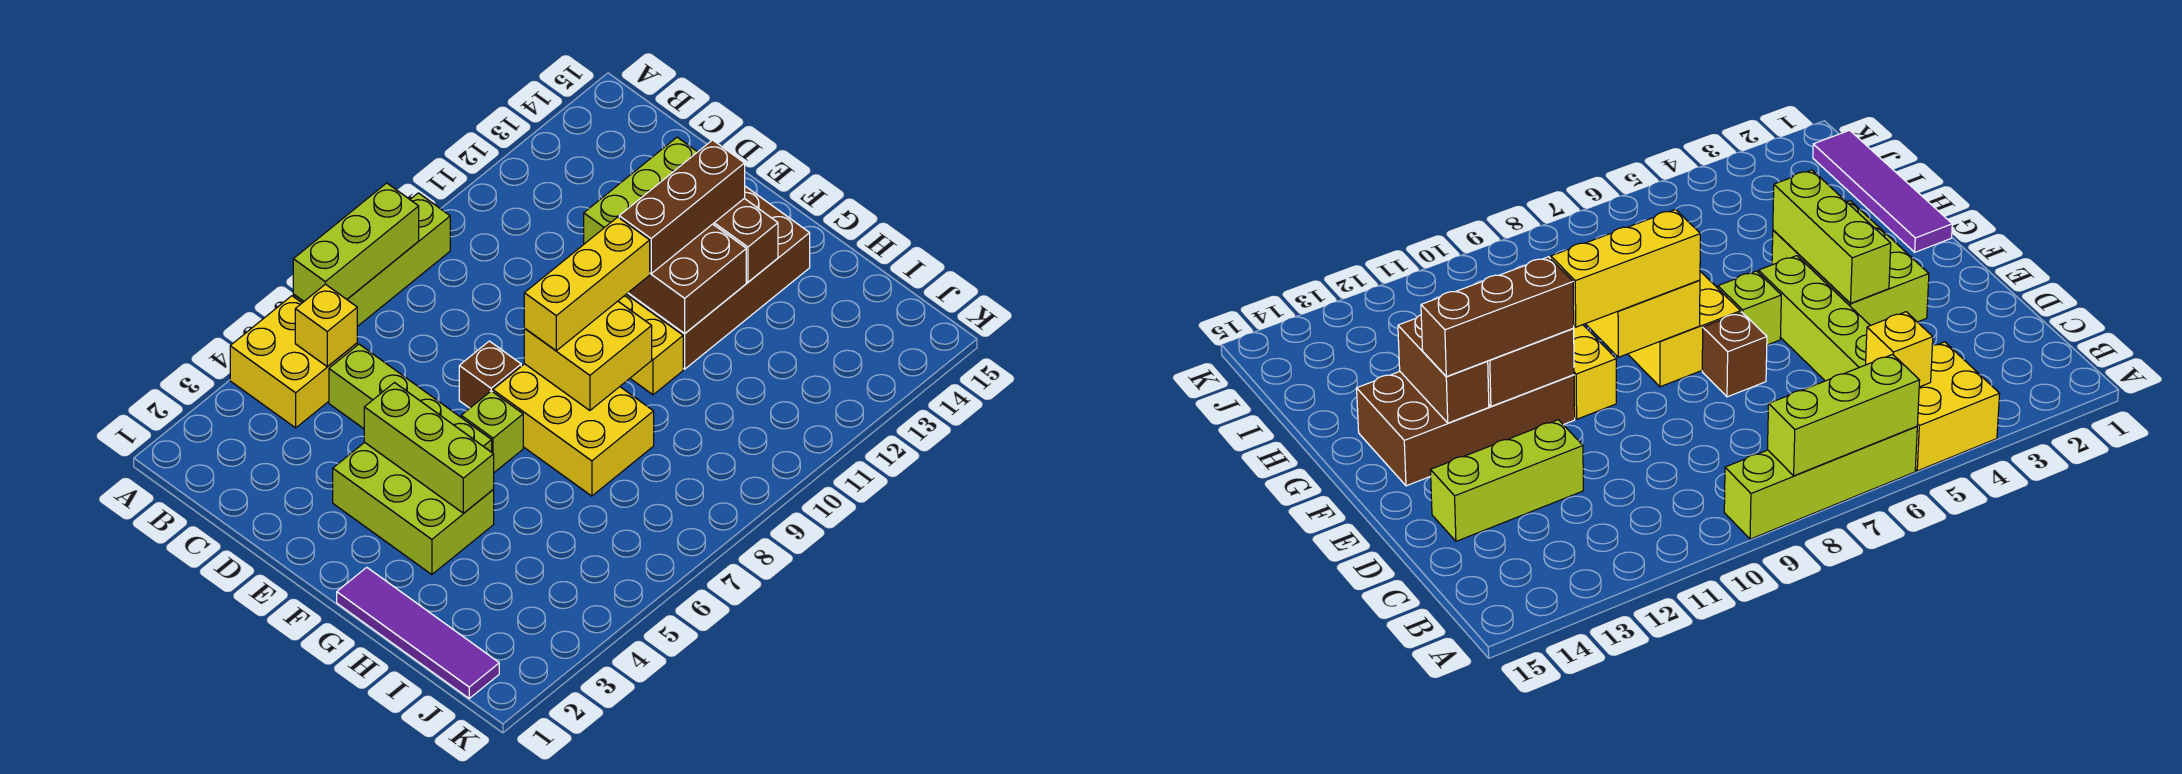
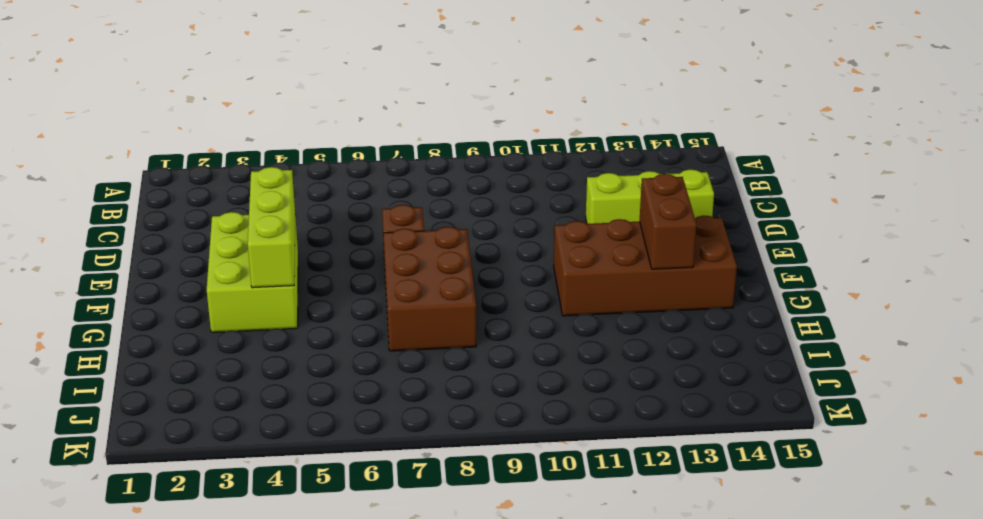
brown 2x3 brick [383,227,476,351] -> yellow 2x3 brick [493,364,654,496]
none -> yellow 2x2 brick [230,296,357,428]
none -> lime 1x4 brick [293,193,450,327]
none -> lime 1x4 brick [329,344,492,452]

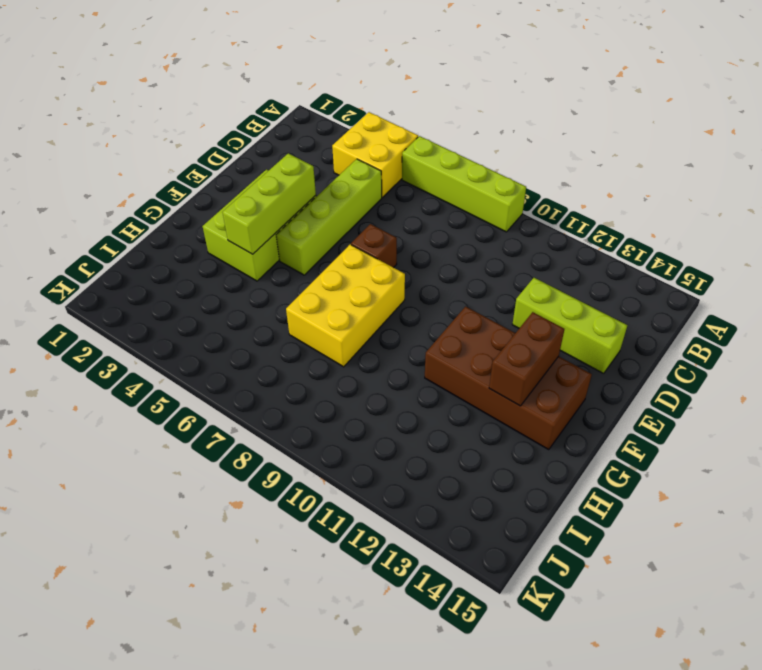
none -> lime 1x1 brick [461,391,523,472]
none -> yellow 1x2 brick [618,294,683,395]
none -> purple 1x4 tile [337,567,499,698]

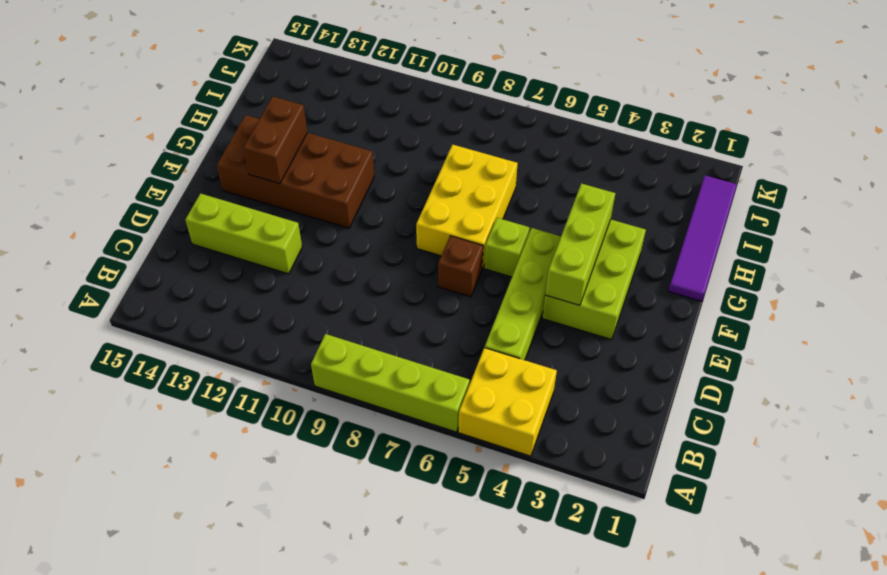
none -> yellow 1x2 brick [618,294,683,395]
none -> lime 1x3 brick [293,183,419,301]
none -> yellow 1x1 brick [295,284,357,367]

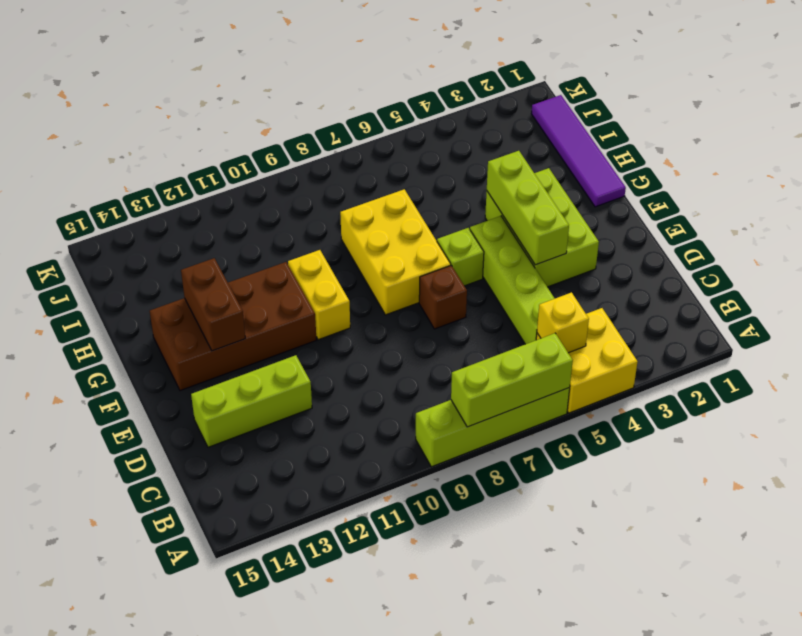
none -> yellow 2x2 brick [524,301,652,411]
none -> brown 2x2 brick [628,224,746,334]
none -> yellow 1x3 brick [524,217,650,351]

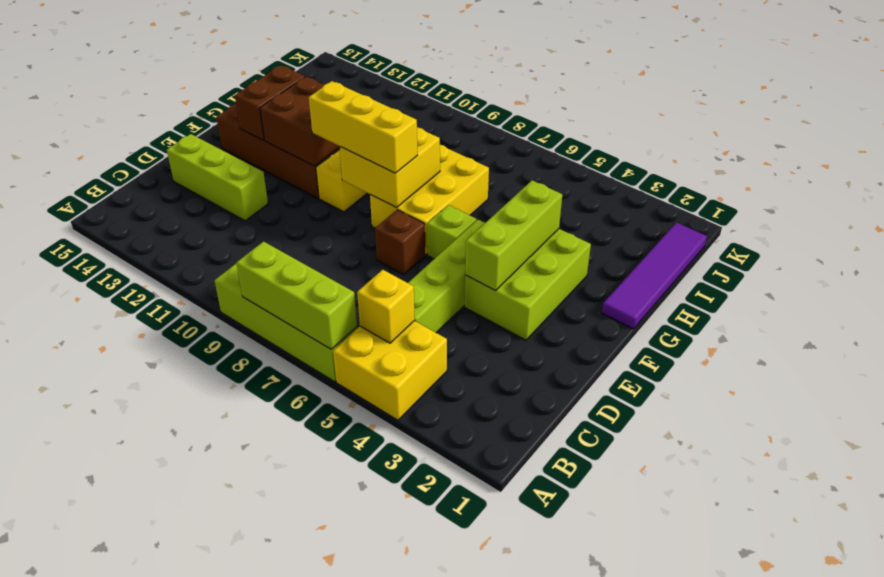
none -> brown 1x3 brick [619,140,745,274]

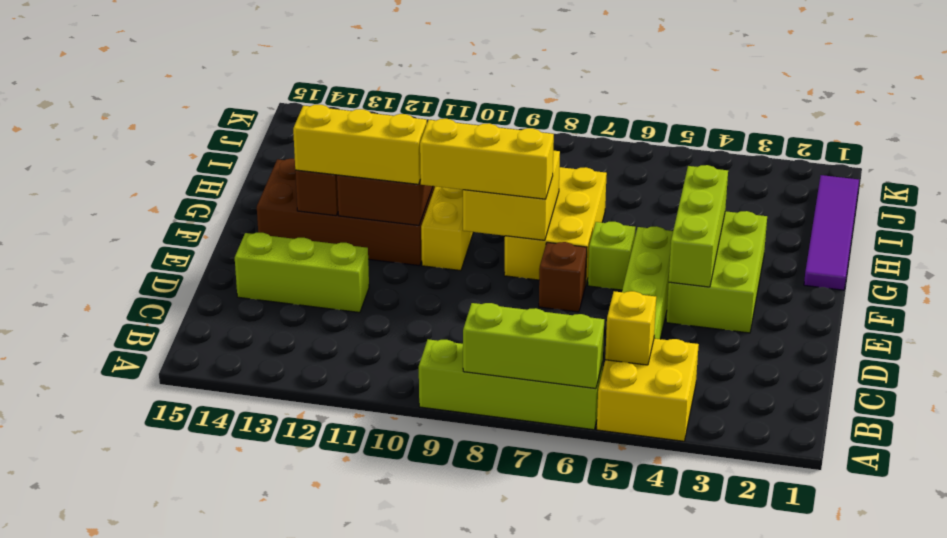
yellow 1x3 brick [293,105,427,184] -> brown 1x3 brick [619,140,745,274]

